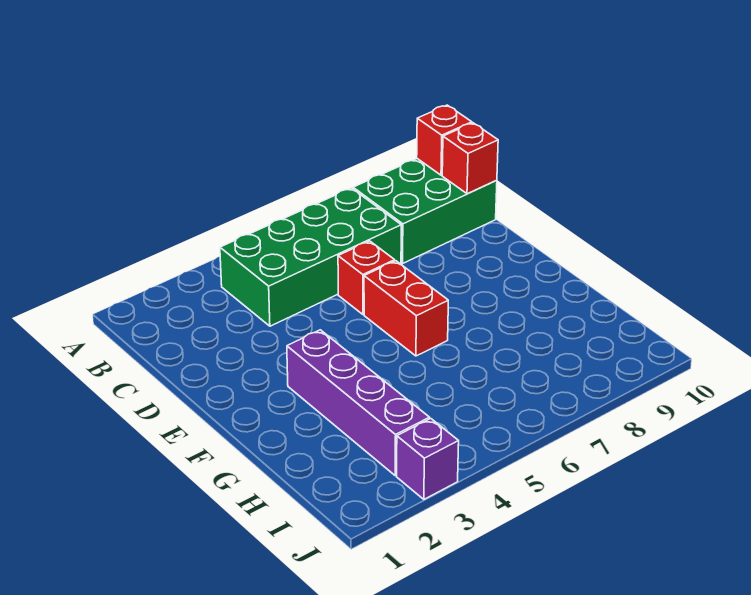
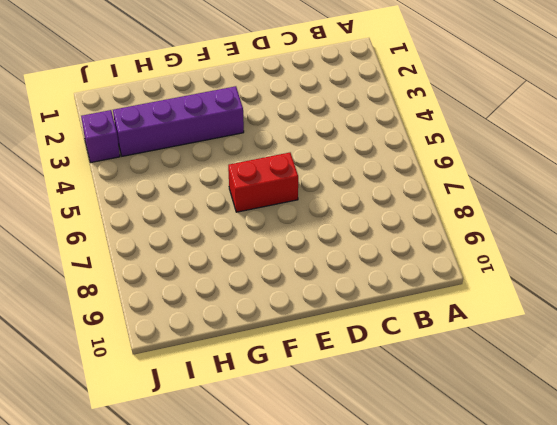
none -> green 2x4 brick [220,188,401,326]
none -> green 2x3 brick [353,159,497,263]

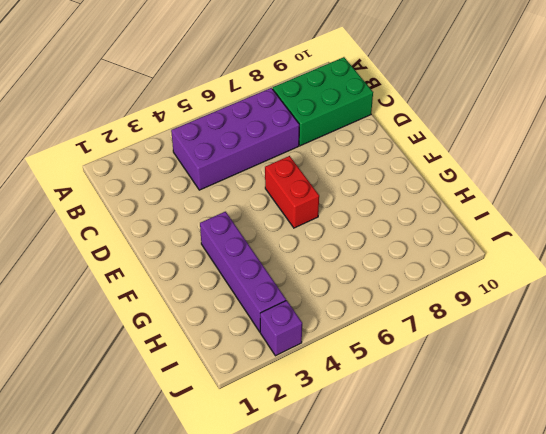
purple 2x4 brick [171,88,299,190] -> green 2x4 brick [220,188,401,326]
none -> red 1x1 brick [338,241,395,315]
none -> red 1x1 brick [417,105,472,175]

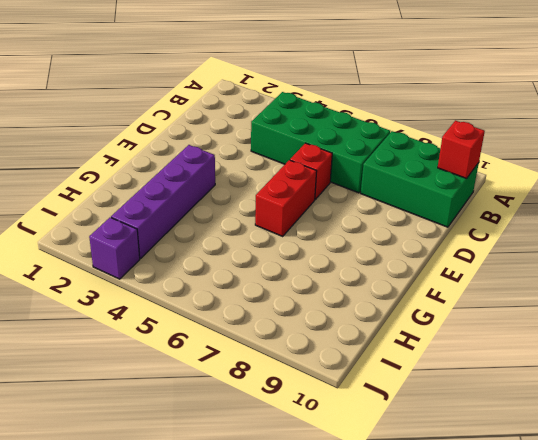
none -> red 1x1 brick [442,123,498,194]

